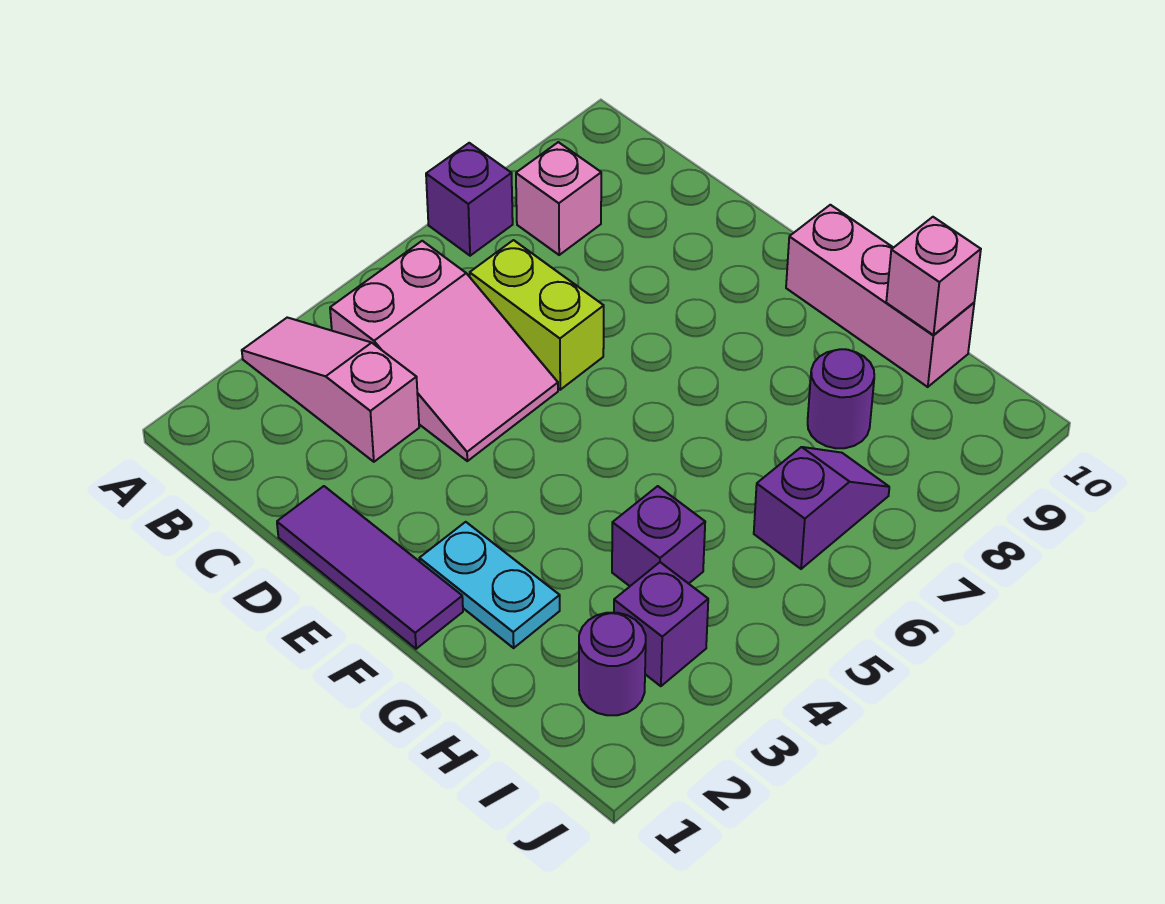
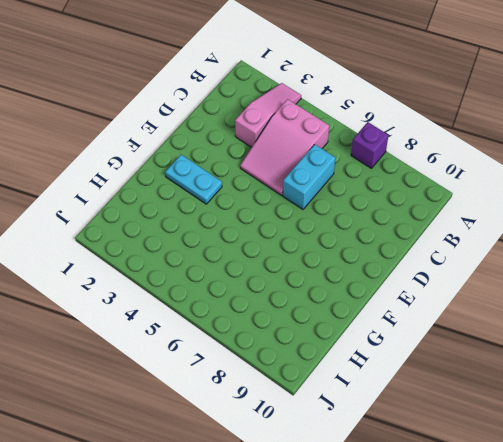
cyan 1x2 brick [283,144,335,209] -> lime 1x2 brick [470,240,604,390]
cyan 1x2 plate [165,155,222,204] -> cyan 1x2 plate turned to [419,522,560,648]
none -> pink 1x1 brick [516,142,601,255]
none -> purple 1x3 tile [277,486,463,649]
none -> pink 1x3 brick [786,205,974,387]

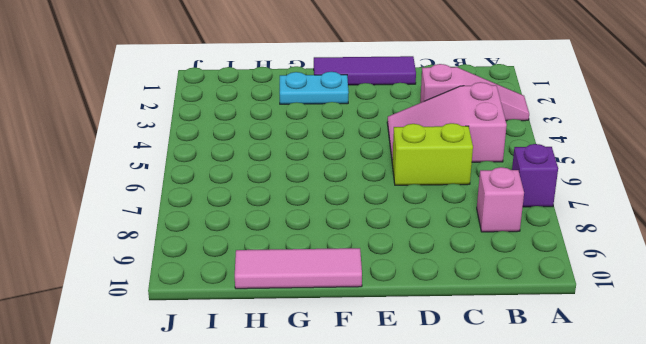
pink 1x3 tile [235,248,362,289] -> pink 1x3 brick [786,205,974,387]
none -> purple 1x1 brick [612,486,705,586]
none -> purple 1x1 round brick [808,349,874,448]
none -> purple 1x1 round brick [579,613,646,715]

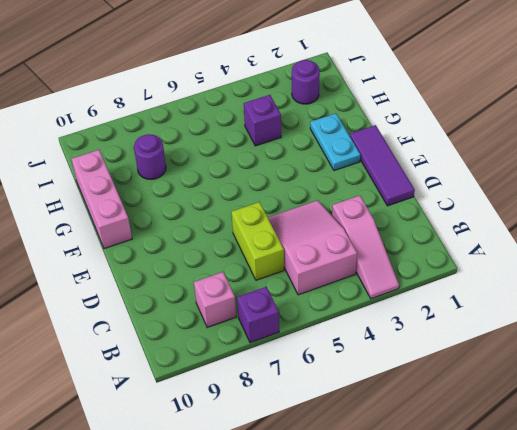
none -> purple 1x1 brick [614,562,708,686]
none -> purple 1x2 slope [754,447,889,569]
none -> pink 1x1 brick [886,217,981,335]

